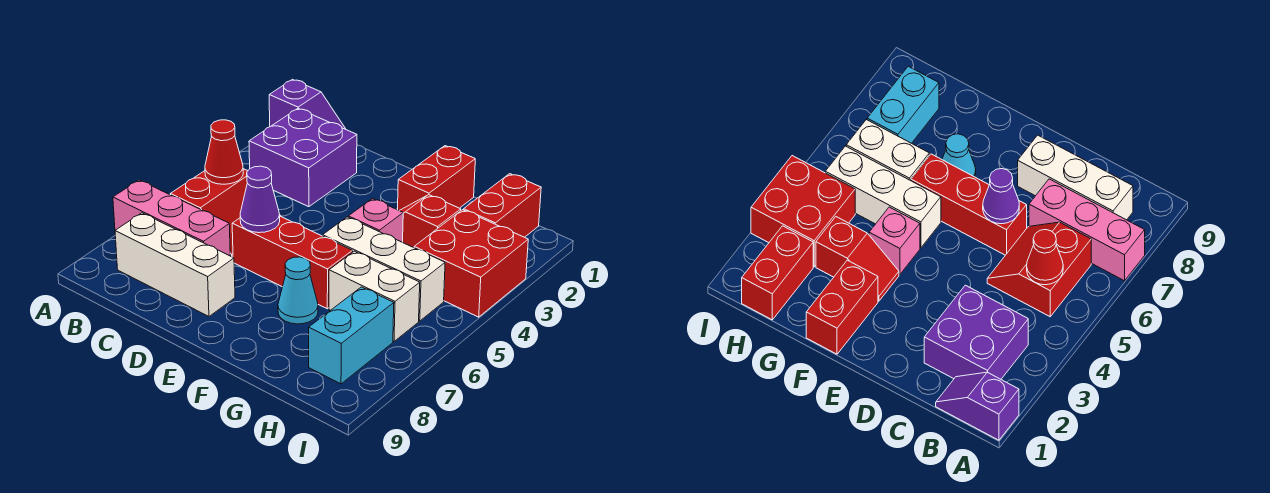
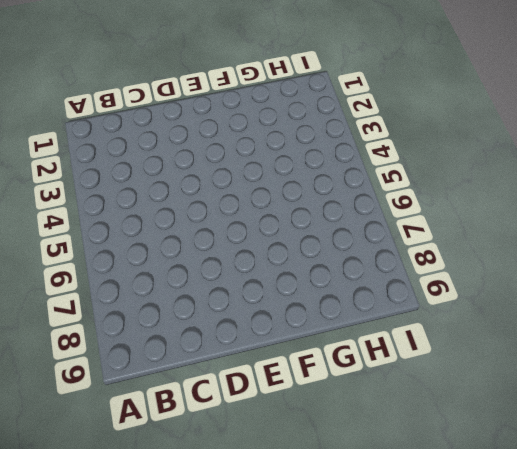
none -> purple 1x2 slope [269,80,345,129]
none -> pink 1x3 brick [113,180,230,256]
none -> purple 2x2 brick [249,109,357,207]

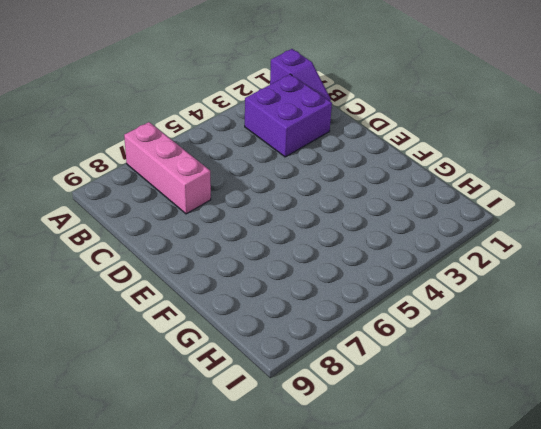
none -> red 2x2 slope [170,169,248,257]
none -> white 1x3 brick [115,213,235,316]
none -> red 1x3 brick [232,216,353,309]

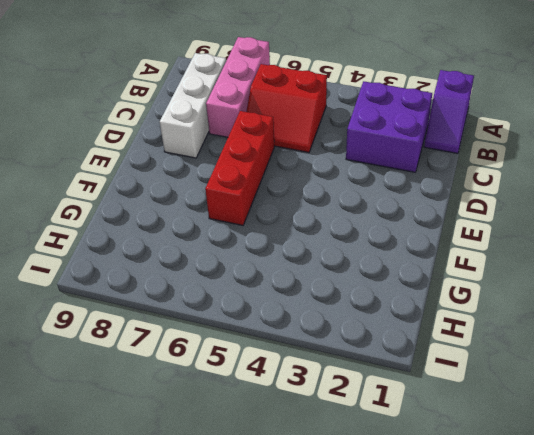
none -> red 1x2 brick [398,146,475,211]
none -> red 1x2 slope [400,195,461,248]
none -> pink 1x1 brick [348,199,403,242]

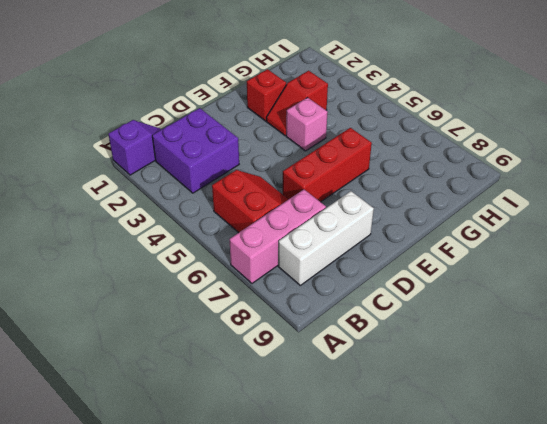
red 1x1 brick [247,69,286,121] -> red 1x2 brick [398,146,475,211]
none -> white 1x3 brick [323,217,445,321]
none -> cyan 1x1 cone [278,257,318,324]
none -> white 1x2 brick [329,251,420,341]

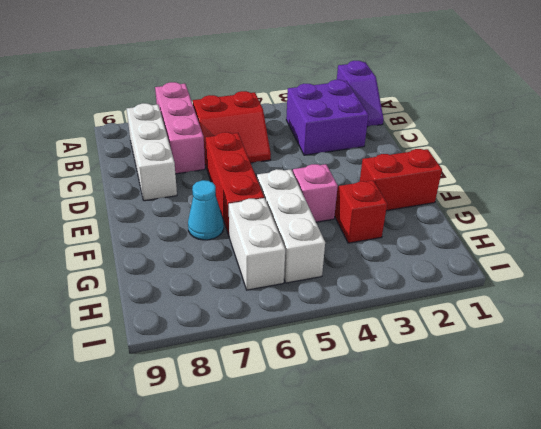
none -> red 1x2 brick [464,174,541,237]
none -> red 2x2 brick [414,210,528,317]
none -> cyan 1x2 brick [309,287,394,384]

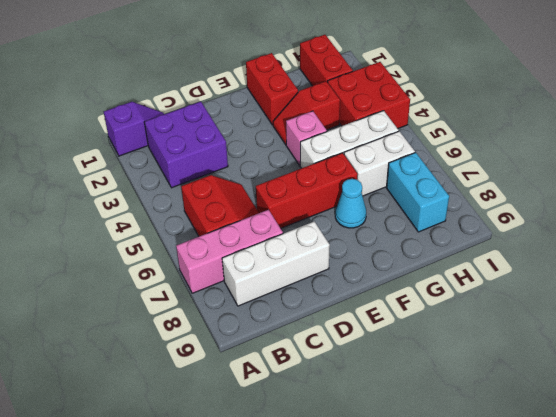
none -> red 1x1 cone [205,120,243,184]
none -> purple 1x1 cone [240,166,280,233]

